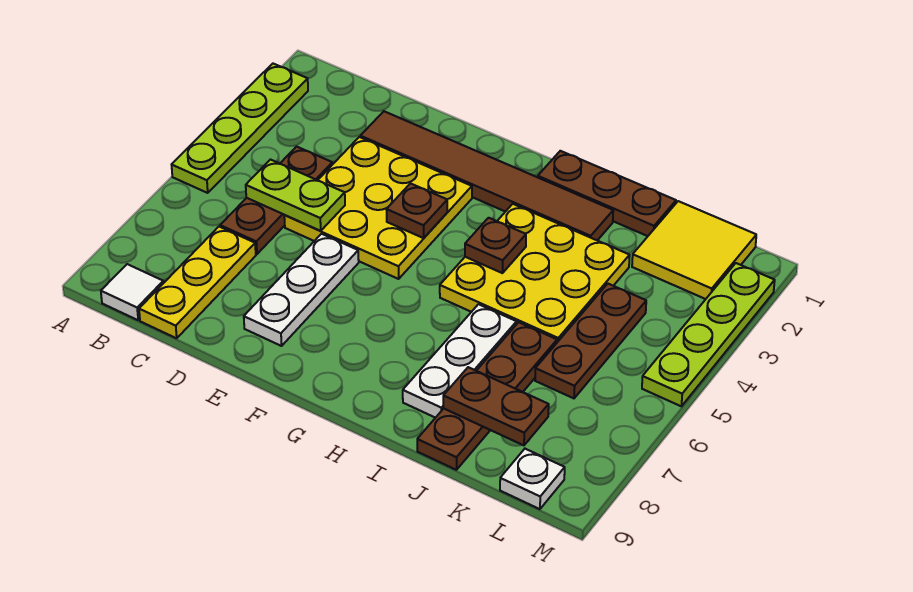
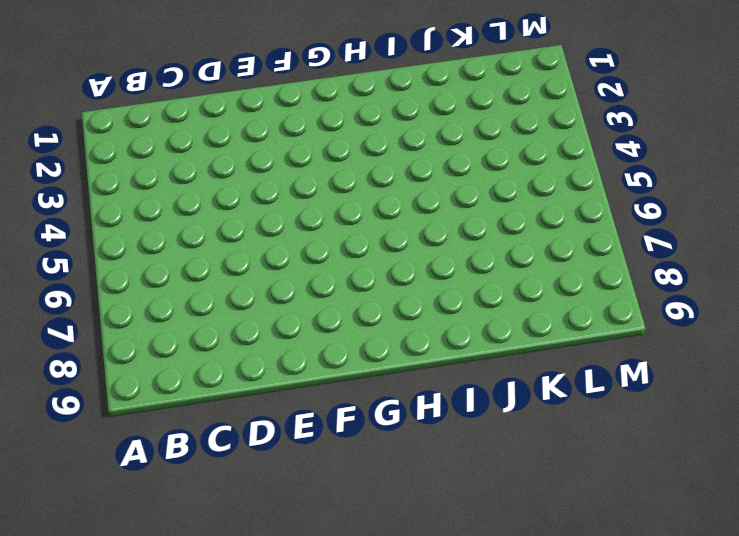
none -> lime 1x4 plate [172,64,308,193]
none -> white 1x1 tile [101,264,163,320]
none -> brown 1x3 plate [220,147,332,254]

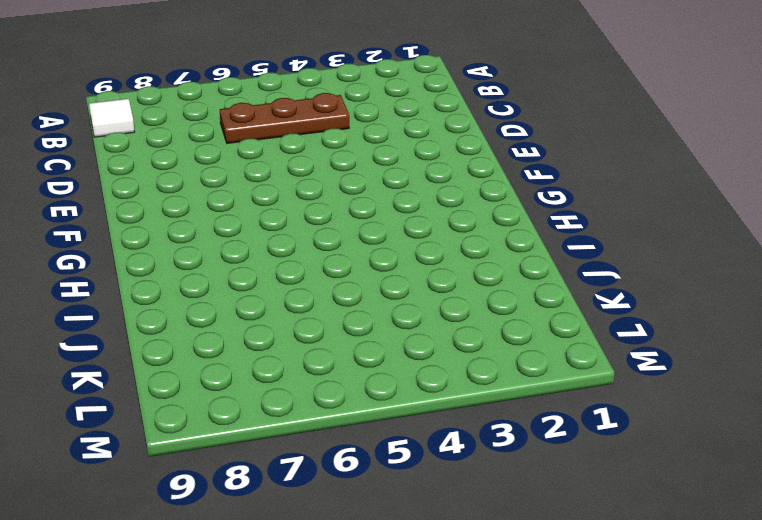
none -> lime 1x4 plate [172,64,308,193]
none -> yellow 1x3 plate [139,227,256,338]
none -> brown 1x6 tile [360,111,613,240]

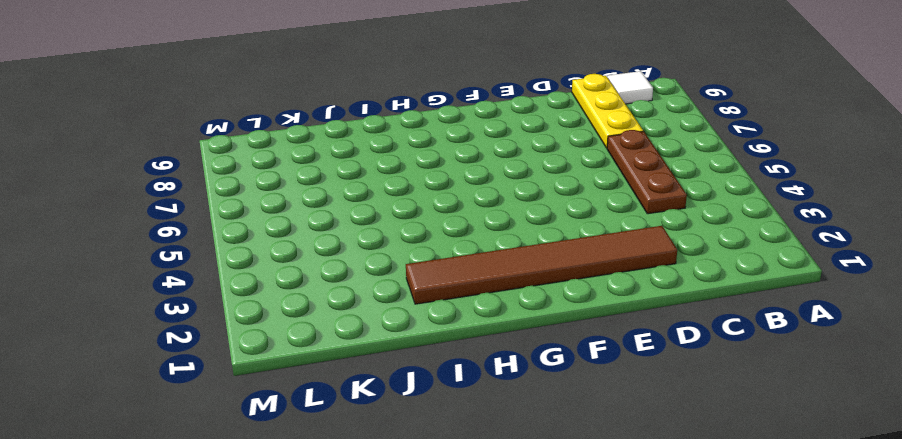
none -> lime 1x4 plate [172,64,308,193]
none -> yellow 3x3 plate [284,137,472,279]
none -> white 1x3 plate [244,234,359,346]

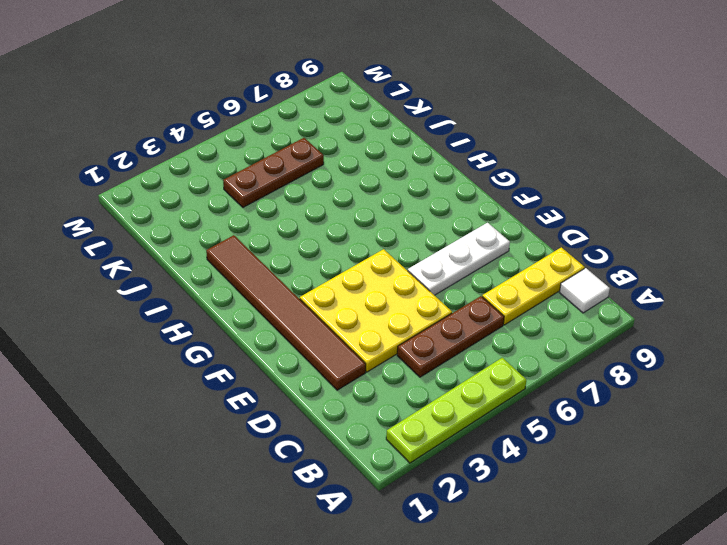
none -> brown 1x3 plate [538,151,676,236]
none -> yellow 3x3 plate [440,204,630,342]
none -> white 1x3 plate [403,304,517,418]

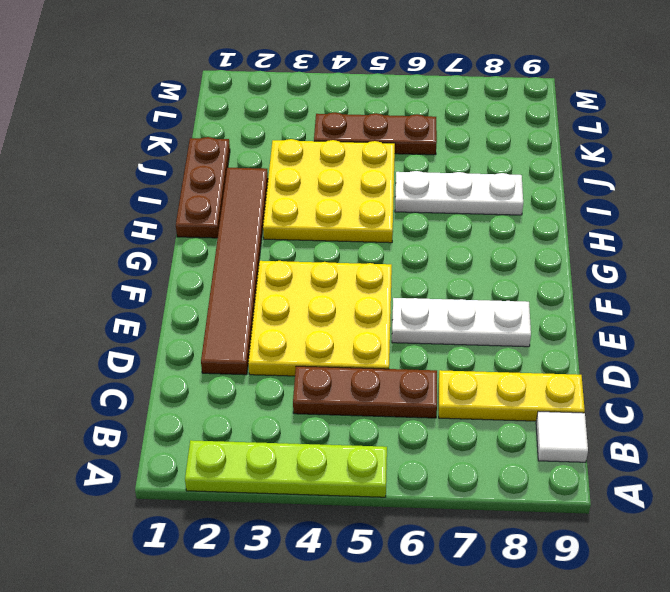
none -> brown 1x4 plate [417,322,557,470]
none -> yellow 2x2 tile [632,201,756,299]
none -> white 1x1 plate [500,449,565,509]

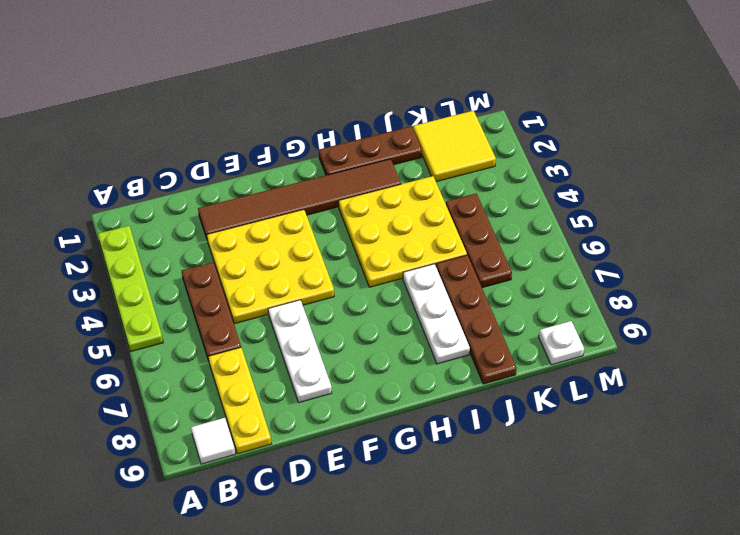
none -> lime 1x4 plate [642,263,775,406]
none -> lime 1x2 plate [246,160,345,231]
none -> brown 1x1 plate [386,184,447,238]

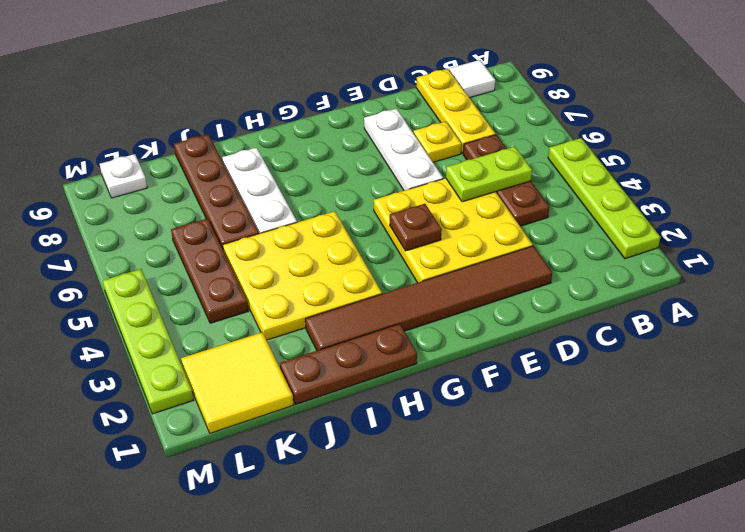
yellow 1x1 plate [413,121,461,162] -> none
none -> brown 1x1 plate [465,218,526,273]
none -> brown 1x2 plate [443,367,549,445]

